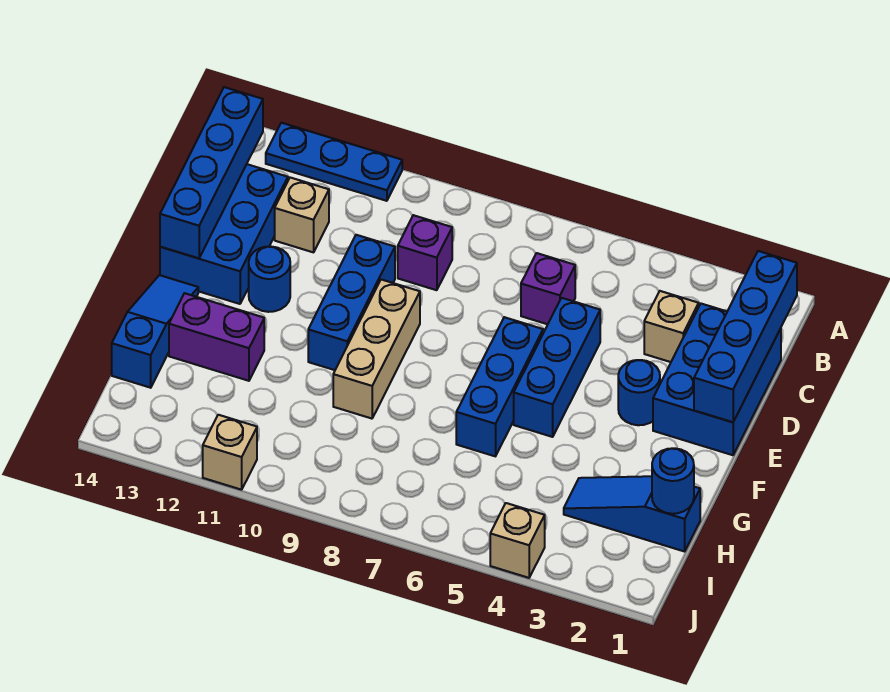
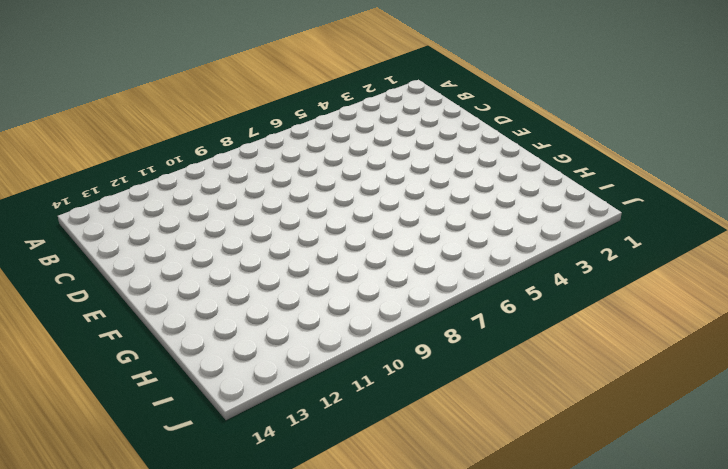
none -> blue 1x3 plate [266,123,402,201]
none -> blue 2x3 brick [653,304,781,455]
none -> tan 1x1 brick [644,291,699,362]

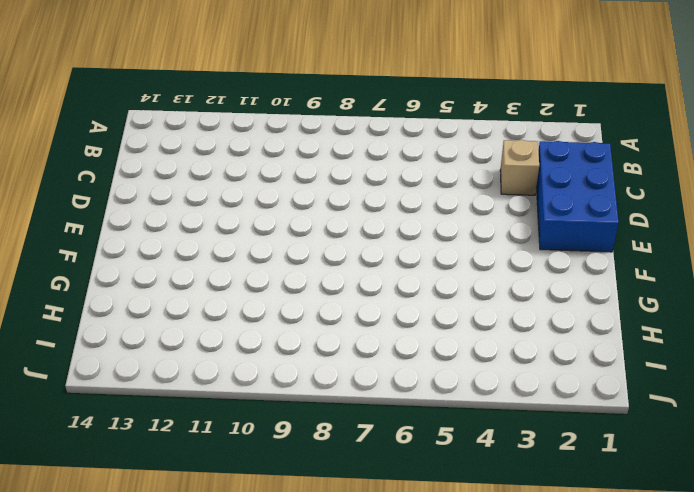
none -> blue 1x3 plate [266,123,402,201]
none -> purple 1x1 brick [521,253,575,324]
none -> purple 1x1 brick [398,215,452,290]

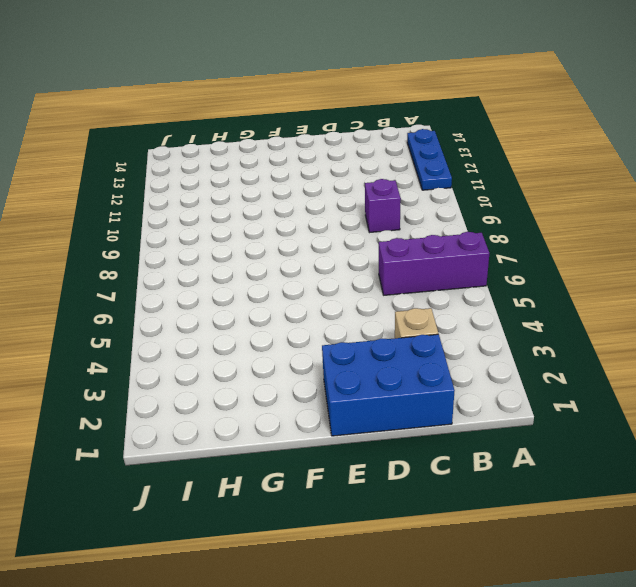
purple 1x3 brick [379,232,489,295] -> purple 1x1 brick [521,253,575,324]
none -> tan 1x1 brick [275,178,329,252]
none -> blue 2x3 brick [160,164,288,304]
none -> blue 1x3 brick [514,298,600,437]

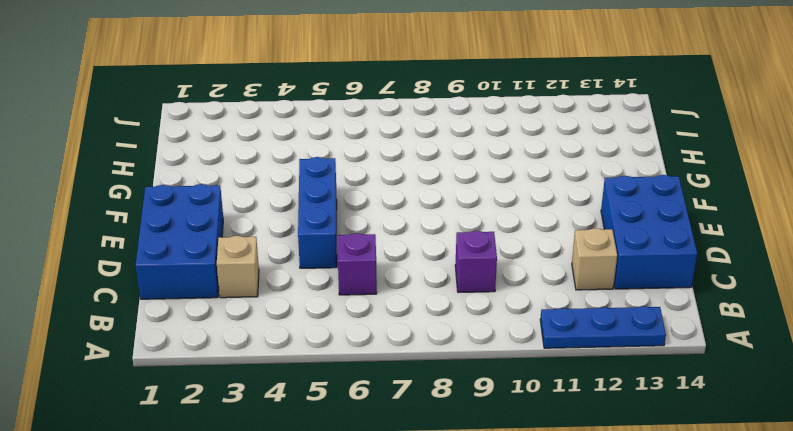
none -> blue 1x3 brick [308,235,395,370]
none -> blue 1x1 round brick [618,360,660,425]
none -> blue 1x3 brick [456,317,543,456]

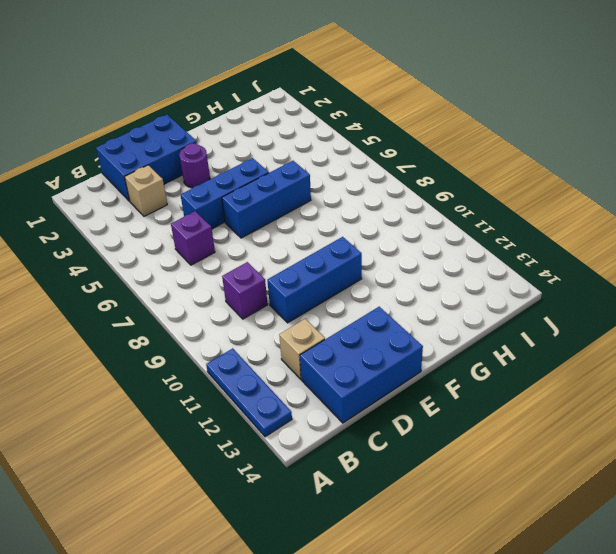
purple 1x1 round brick [179,143,210,188] -> blue 1x1 round brick [618,360,660,425]
none -> tan 1x3 brick [333,280,420,419]
none -> blue 1x1 round brick [249,246,290,312]
none -> blue 1x3 slope [112,275,198,388]

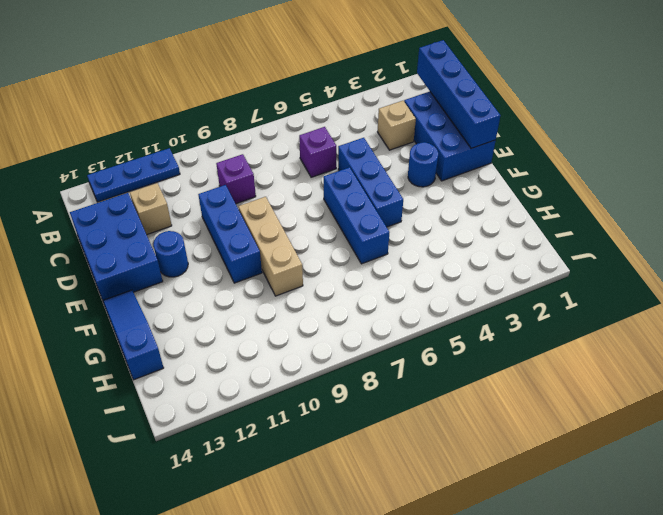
none -> purple 1x2 brick [169,293,264,381]
none -> blue 1x3 slope [564,476,700,551]
none -> tan 1x1 brick [490,503,545,578]

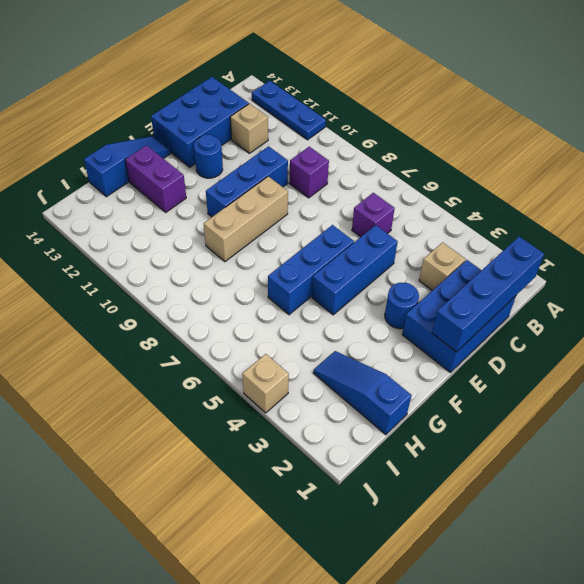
none -> tan 1x1 brick [203,415,257,490]
none -> blue 1x4 brick [160,87,263,258]
none -> blue 1x1 round brick [652,448,694,514]

